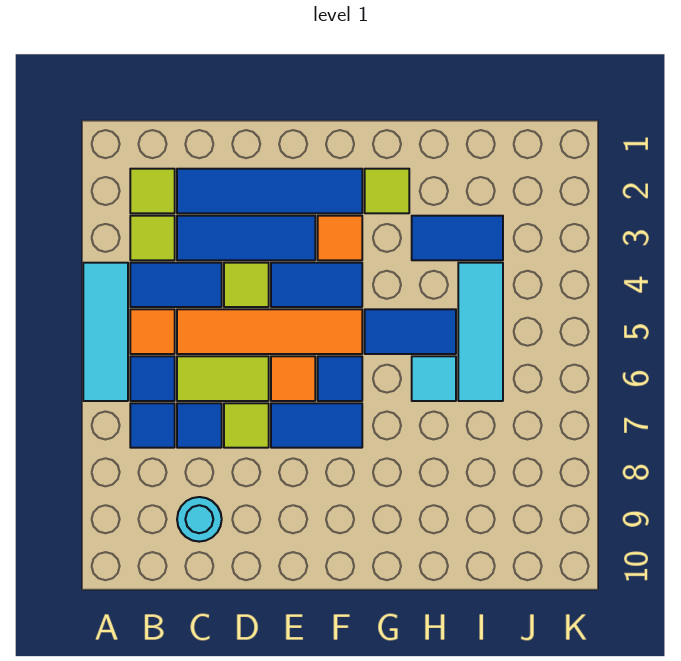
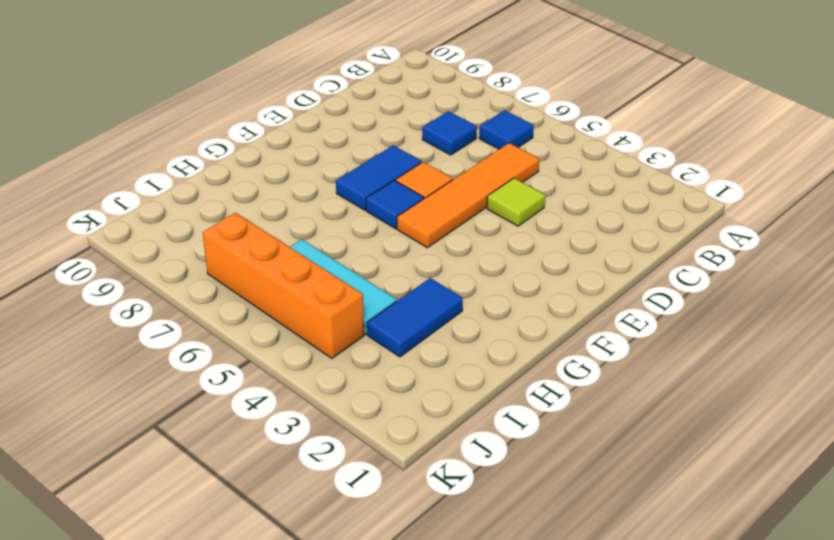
orange 1x4 brick [203,213,364,358] -> none
none -> cyan 1x3 tile [83,263,128,401]
none -> lime 1x1 tile [130,169,175,213]
none -> lime 1x1 tile [130,216,175,260]

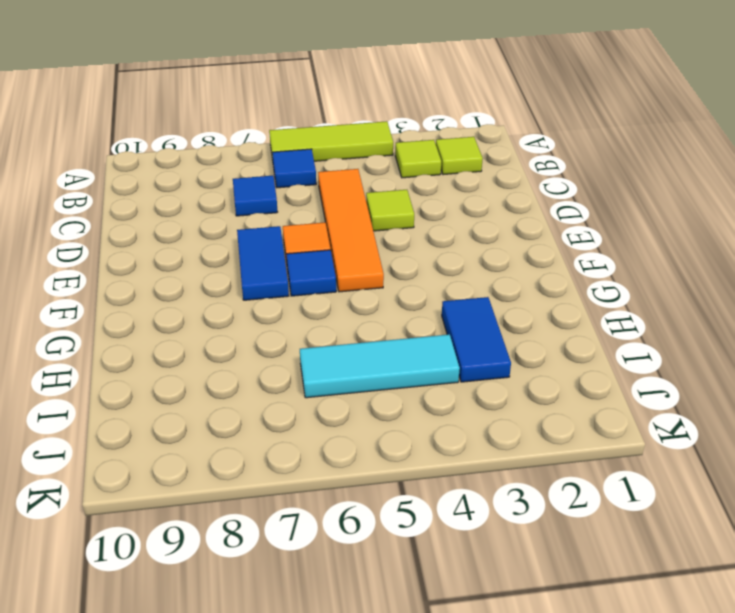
lime 1x3 tile [269,121,393,161] -> cyan 1x3 tile [83,263,128,401]
none -> blue 1x2 tile [130,263,222,307]
none -> orange 1x1 tile [130,309,175,354]
none -> blue 1x1 tile [130,403,175,448]

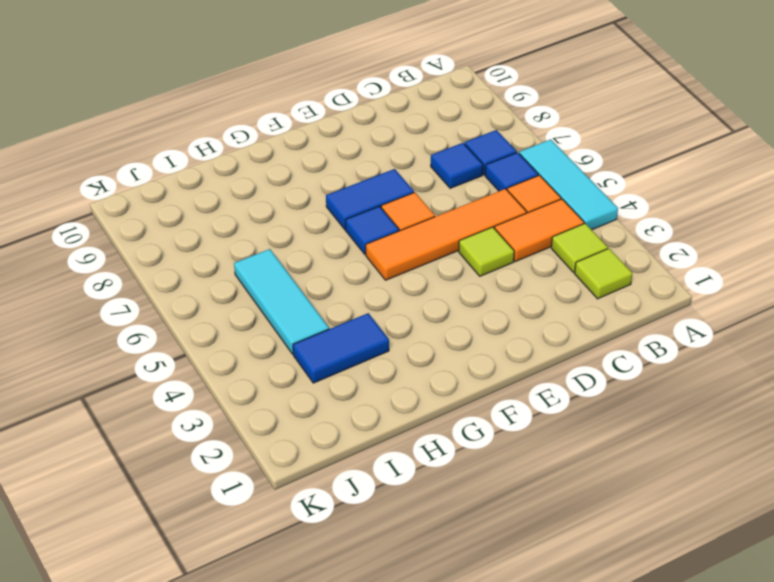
orange 1x2 tile [494,199,584,262] -> blue 1x2 tile [130,263,222,307]
none -> blue 1x4 tile [177,169,362,213]
none -> blue 1x3 tile [177,216,315,260]
none -> lime 1x2 tile [177,356,269,401]

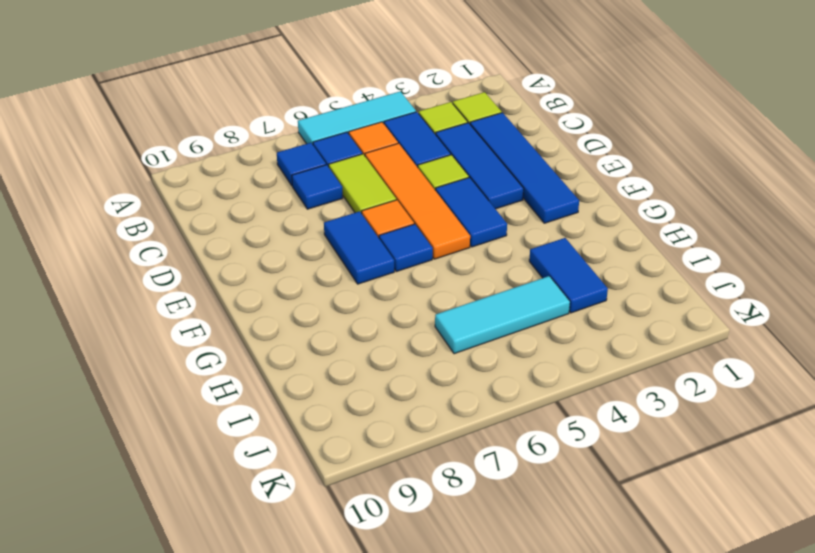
none -> cyan 1x1 round brick [177,497,222,542]
none -> lime 1x1 tile [224,403,269,448]
none -> orange 1x1 tile [318,216,362,260]

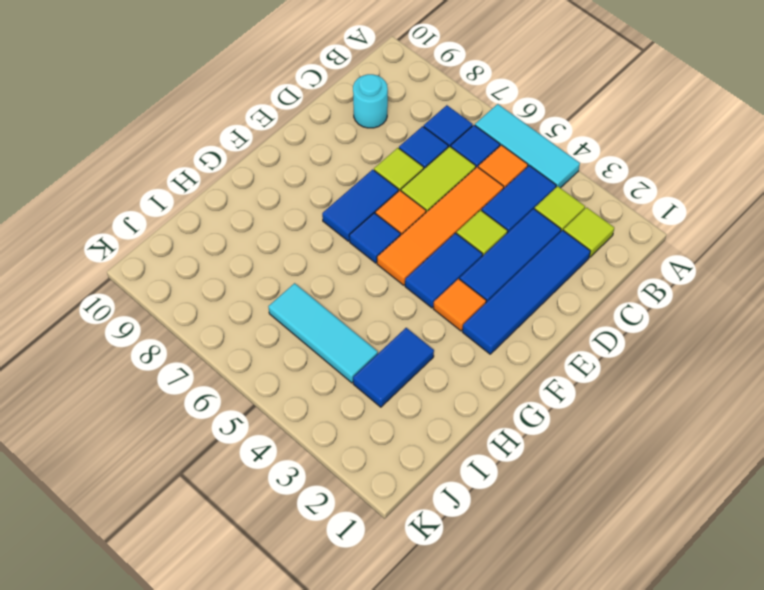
none -> lime 1x1 tile [365,169,409,213]
none -> blue 1x2 tile [365,309,456,354]
none -> cyan 1x1 tile [412,356,456,401]

